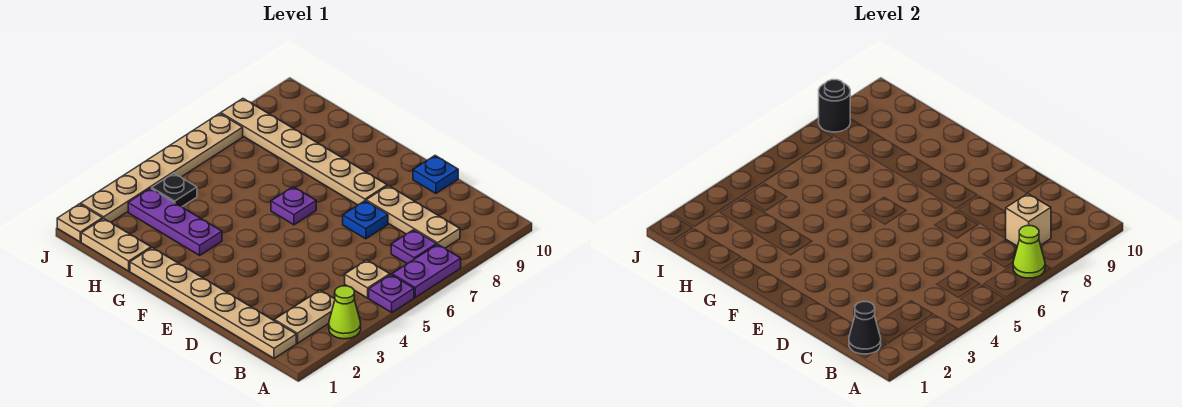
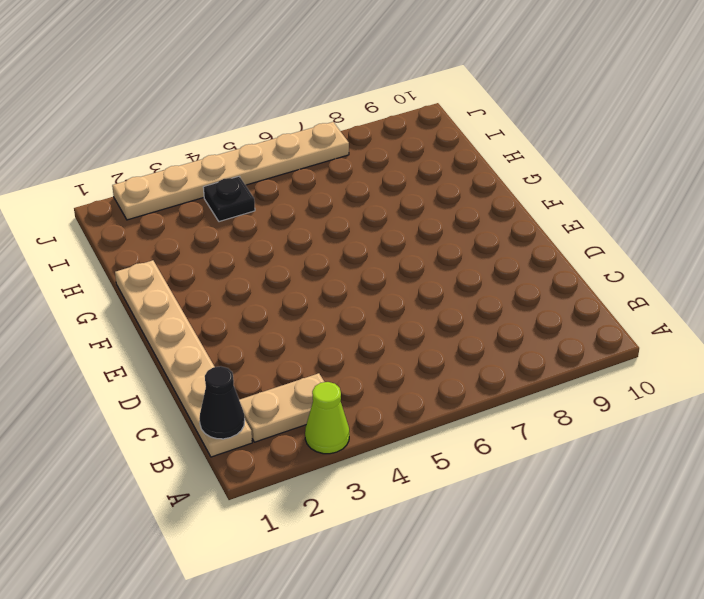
none -> purple 1x1 plate [369,275,414,312]
none -> purple 1x2 plate [392,244,461,297]
none -> tan 1x1 plate [345,260,390,298]

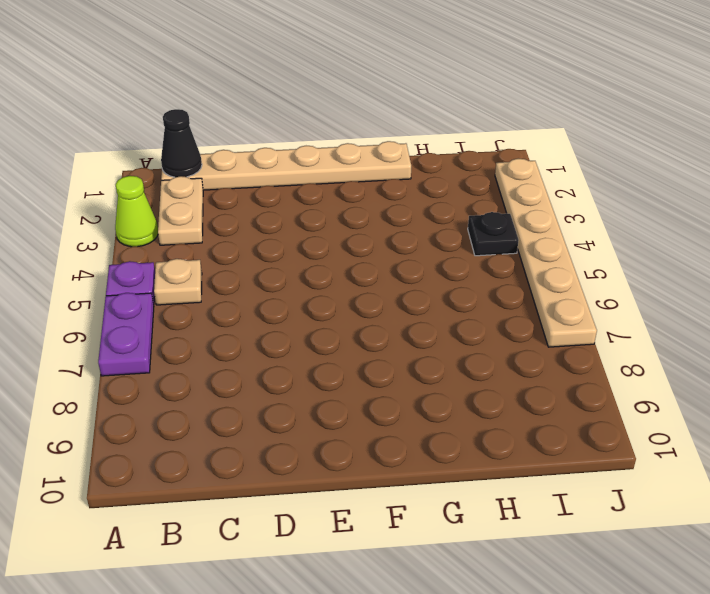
none -> purple 1x1 plate [391,230,437,263]
none -> tan 1x3 plate [366,186,460,248]
none -> blue 1x1 plate [343,201,388,239]

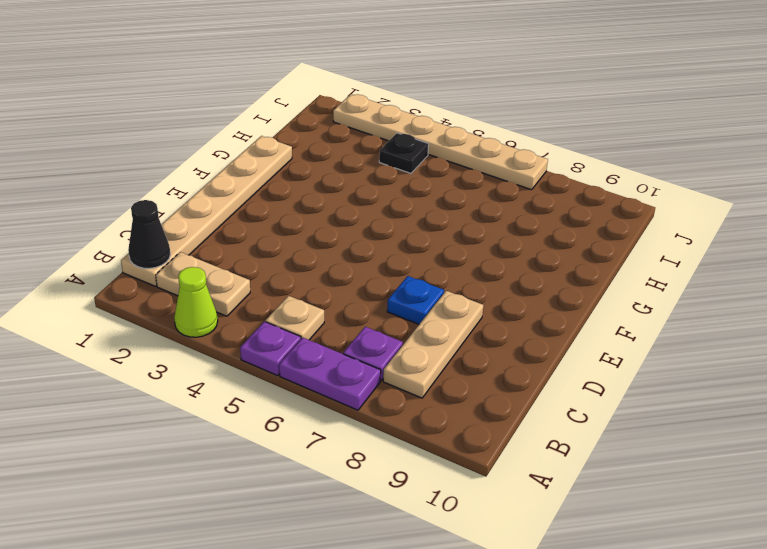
none -> blue 1x1 plate [413,156,458,193]
none -> tan 1x6 plate [221,99,387,205]
none -> purple 1x1 plate [271,187,316,225]

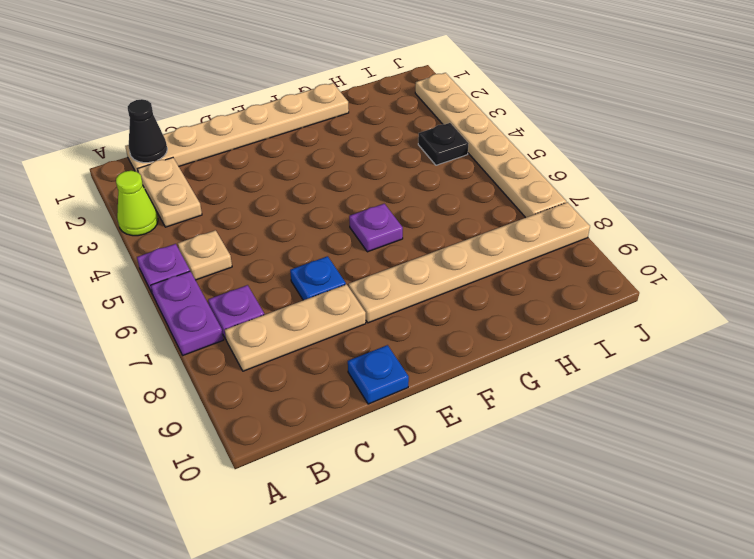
none -> purple 1x3 plate [128,188,222,255]
none -> tan 1x2 plate [81,219,151,271]
none -> tan 1x1 plate [57,204,103,242]

